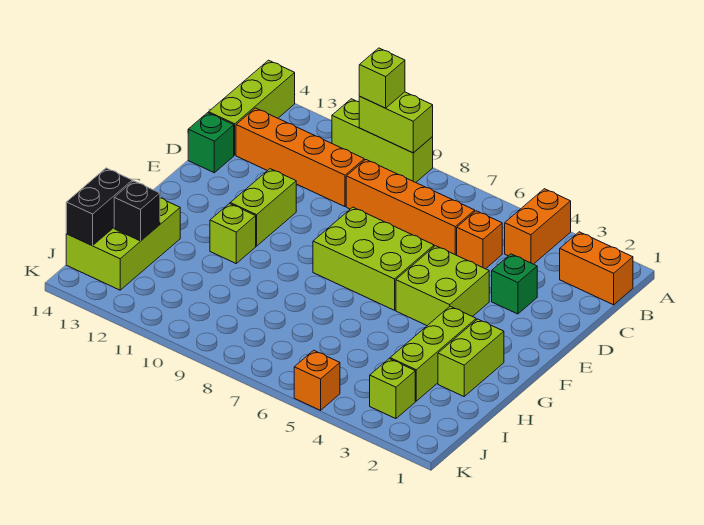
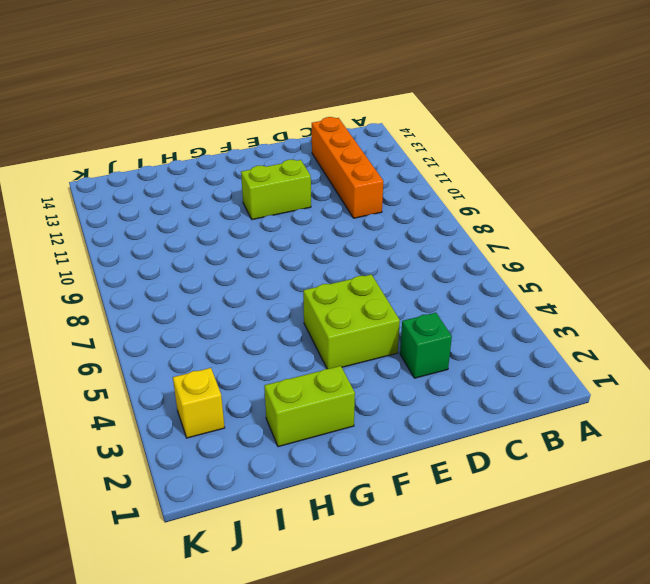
yellow 1x1 brick [173,368,225,438] -> lime 1x1 brick [370,359,415,419]
none -> orange 1x2 brick [505,189,571,264]
none -> lime 1x3 brick [332,99,433,182]
none -> lime 1x3 brick [209,60,295,155]

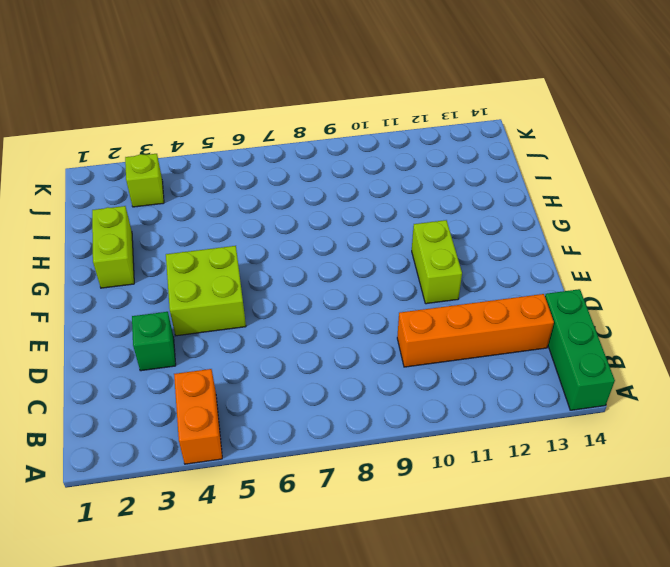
green 1x3 brick [545,289,615,410] -> lime 1x3 brick [209,60,295,155]
none -> lime 1x3 brick [332,99,433,182]
none -> orange 1x2 brick [560,232,633,305]
none -> orange 1x1 brick [457,211,502,269]

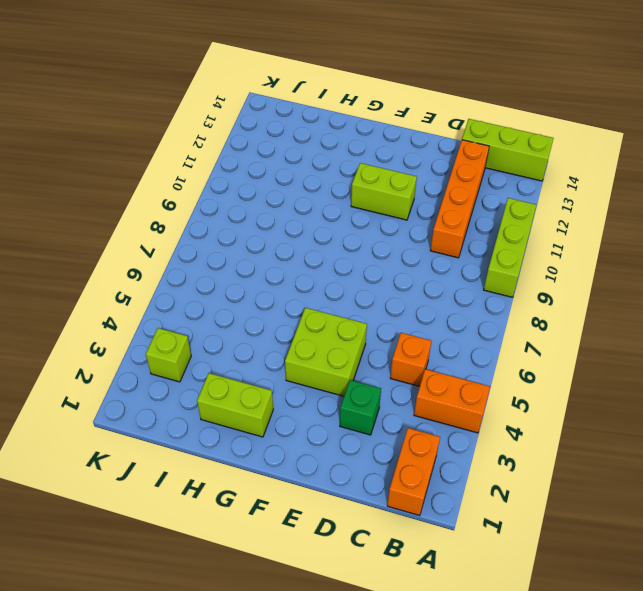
none -> orange 1x4 brick [346,160,475,255]
none -> green 1x1 brick [188,113,234,173]
none -> lime 2x3 brick [313,207,434,310]

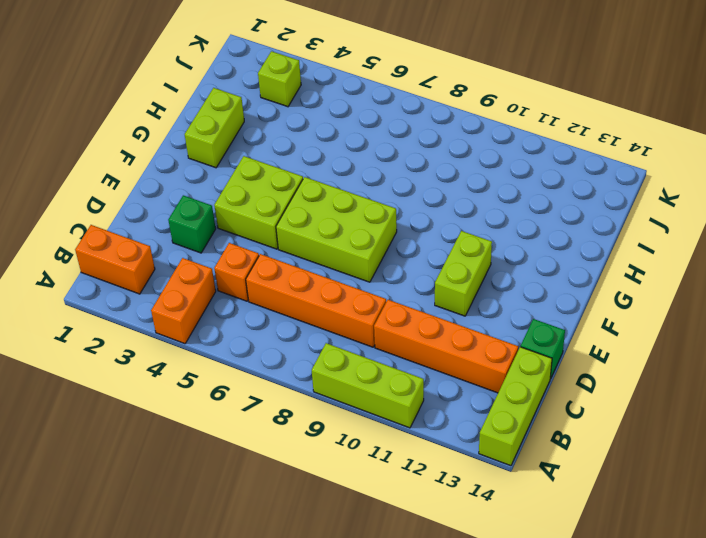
none -> lime 1x3 brick [390,306,476,401]
none -> lime 1x1 brick [210,204,256,263]
none -> lime 2x3 brick [66,198,180,290]

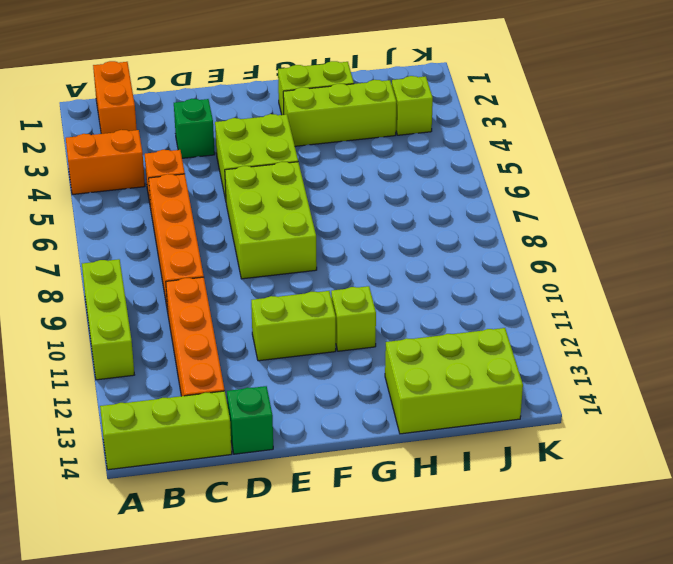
none -> orange 1x1 brick [294,350,340,410]
none -> lime 1x2 brick [359,92,433,153]
none -> black 1x1 brick [114,181,160,241]

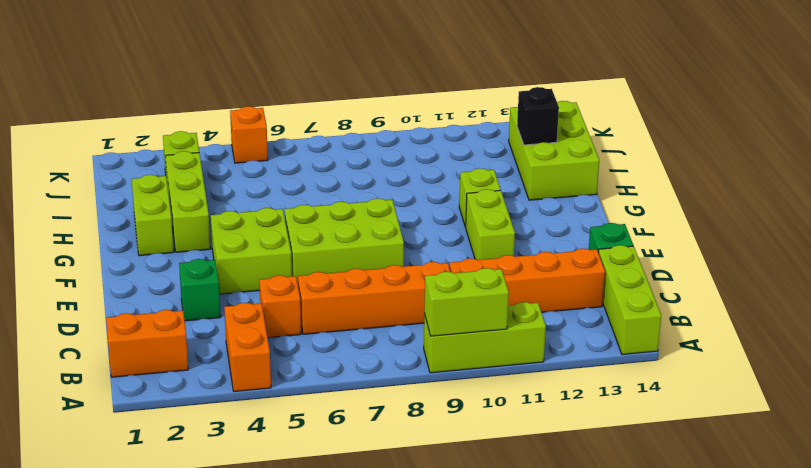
none -> black 1x2 brick [66,168,132,246]
none -> lime 1x1 brick [359,48,405,108]

